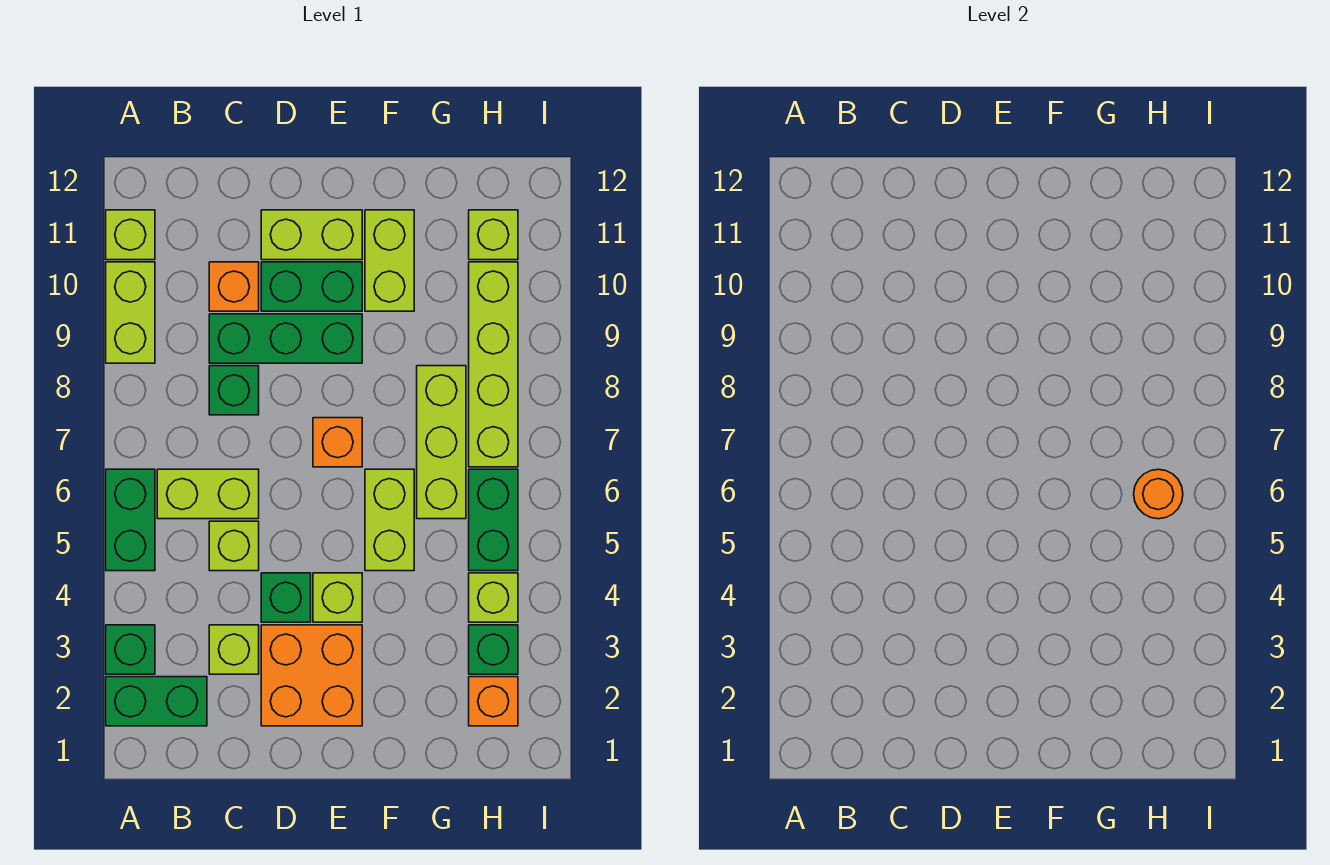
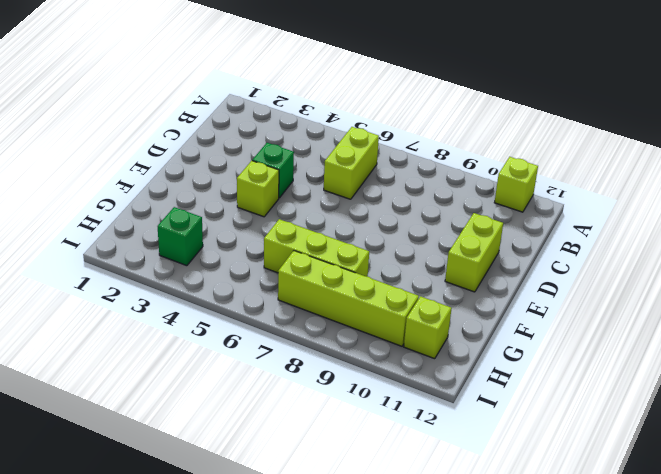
none -> green 1x2 brick [106,677,207,726]
none -> green 1x1 brick [106,625,155,674]
none -> green 1x2 brick [106,469,155,571]

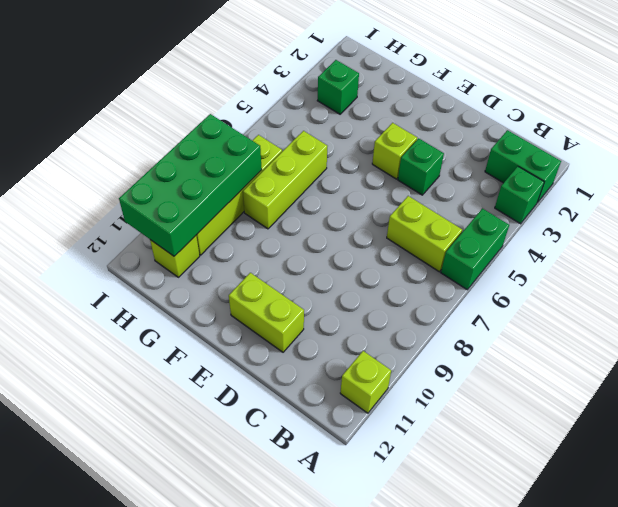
green 2x4 brick [119,114,262,256] -> none
none -> lime 1x2 brick [106,262,155,363]
none -> lime 1x1 brick [209,625,259,674]
none -> lime 1x1 brick [209,521,259,571]

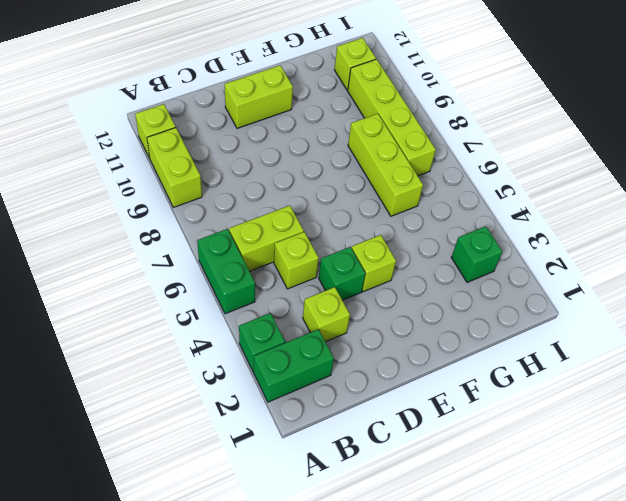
none -> green 1x1 brick [209,366,259,415]
none -> green 1x3 brick [209,314,362,363]
none -> orange 1x1 brick [209,262,259,311]

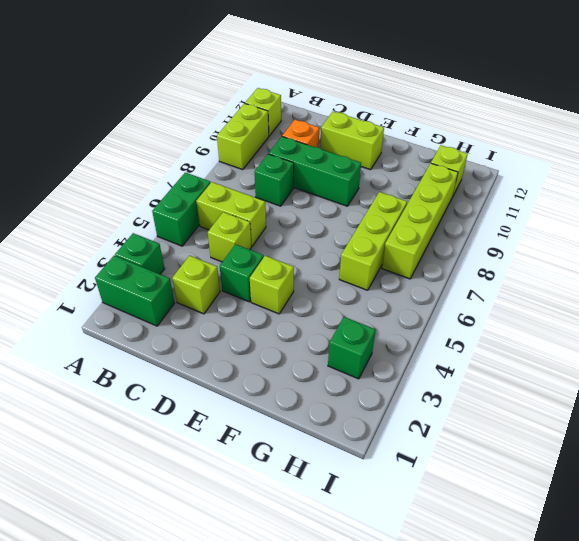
none -> orange 2x2 brick [261,625,362,726]
none -> green 1x2 brick [261,262,362,311]
none -> orange 1x1 brick [313,418,362,467]

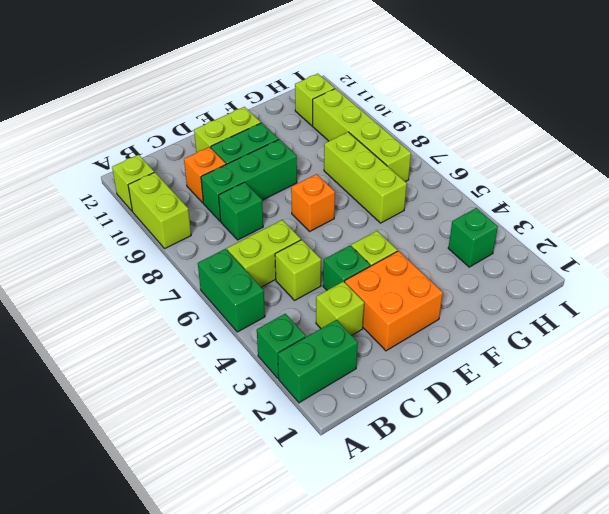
none -> lime 1x2 brick [365,469,414,571]
none -> lime 1x2 brick [365,210,414,311]
none -> orange 1x1 brick [469,677,518,726]

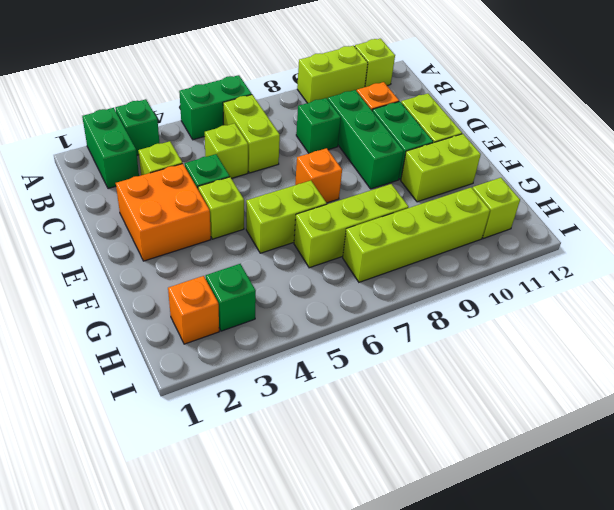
none -> lime 1x1 brick [469,573,518,622]
none -> green 1x2 brick [469,469,518,571]
none -> orange 1x1 round brick [1134,469,1183,519]

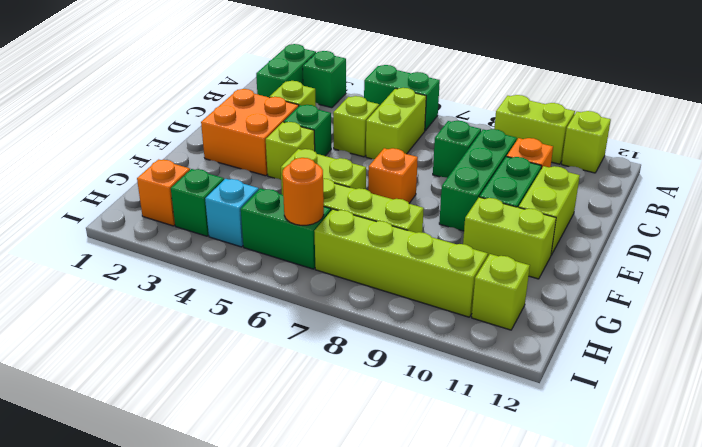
cyan 1x1 brick [205,179,259,247] -> lime 1x1 brick [469,573,518,622]

